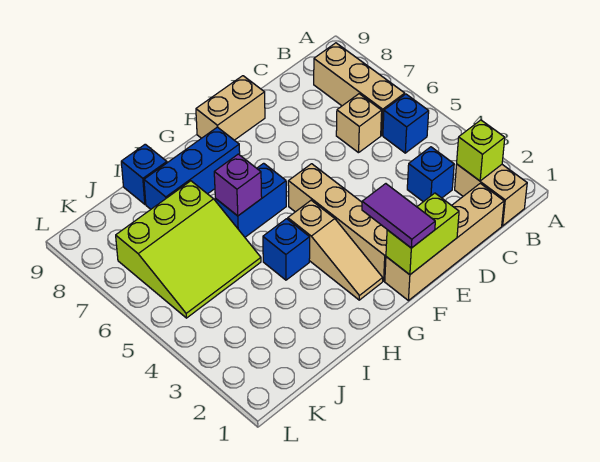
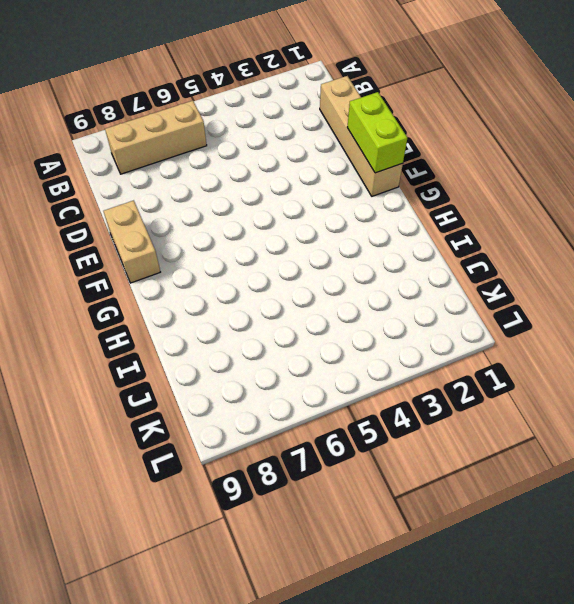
none -> tan 1x2 brick [455,164,527,226]
none -> blue 1x1 brick [383,94,429,153]
none -> blue 1x1 brick [407,147,454,202]

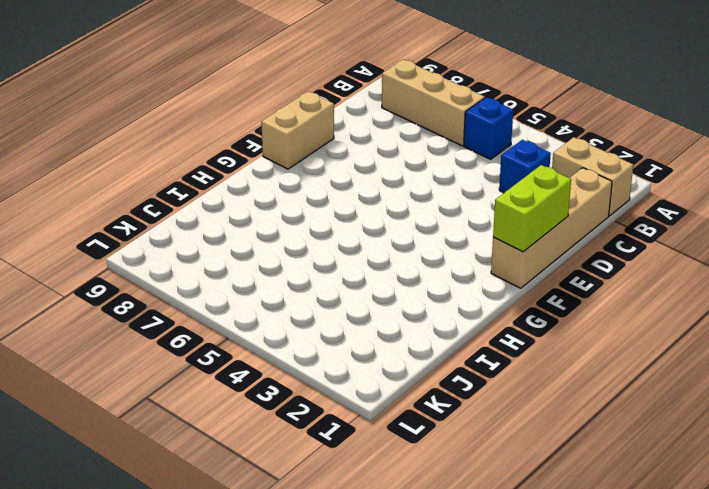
none -> tan 1x1 brick [336,94,382,153]
none -> tan 1x4 brick [288,164,387,281]
none -> tan 1x3 slope [288,200,383,300]

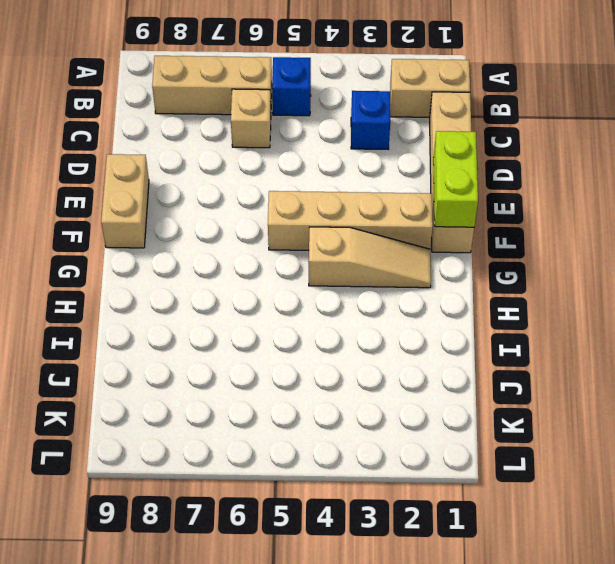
none -> blue 1x2 brick [215,163,286,237]
none -> blue 1x3 brick [144,127,240,209]
none -> blue 1x1 brick [263,219,310,280]

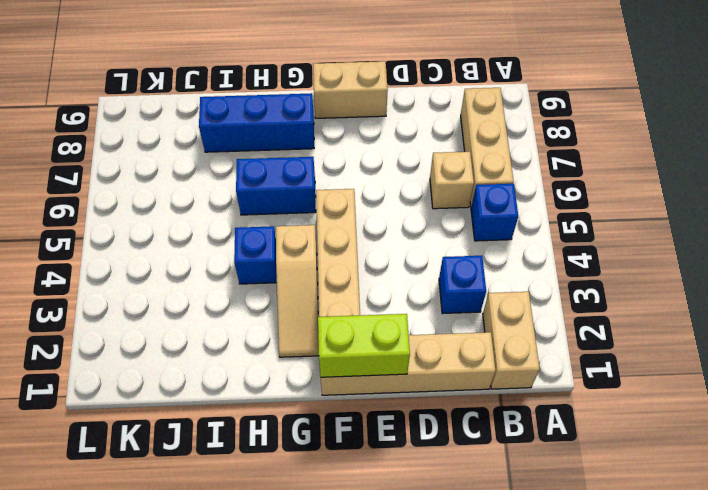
none -> lime 3x3 slope [116,181,261,318]
none -> blue 1x1 brick [121,144,167,204]
none -> lime 1x1 brick [457,120,505,181]

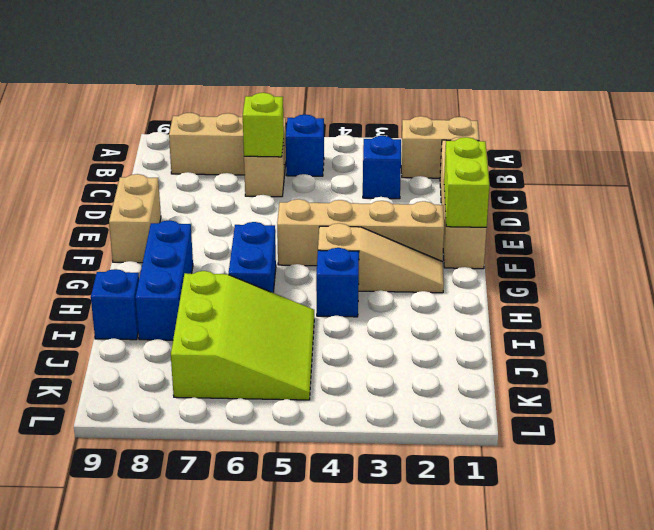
lime 1x1 brick [243,93,284,157] -> lime 1x1 brick moved to [457,120,505,181]
none -> purple 1x1 brick [214,154,262,216]
none -> purple 1x2 tile [362,184,435,248]

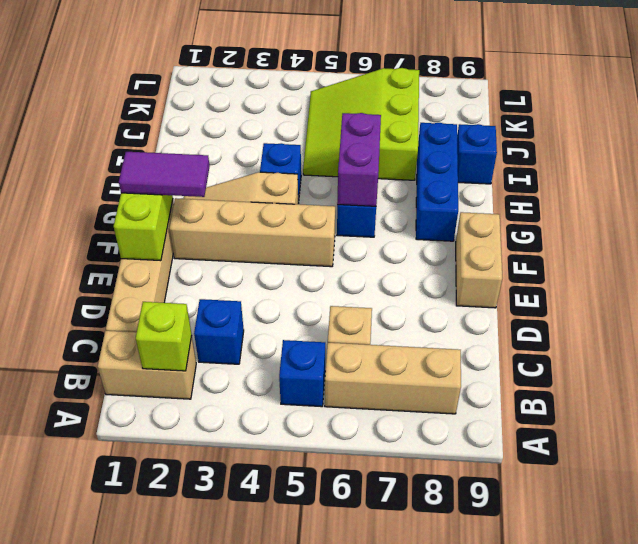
purple 1x2 brick [337,113,381,206] -> purple 1x1 brick [214,154,262,216]

